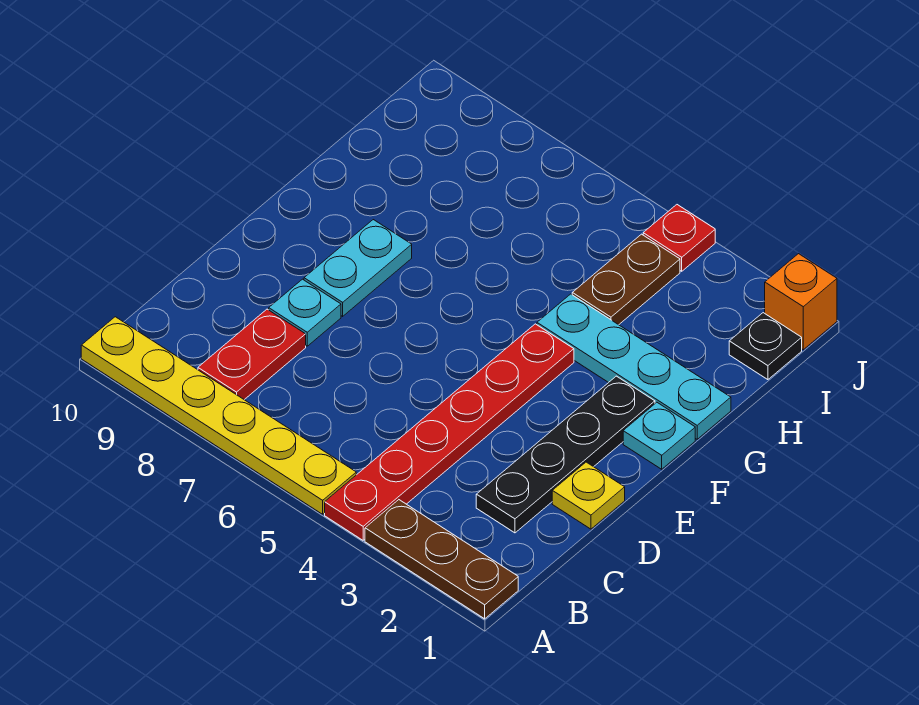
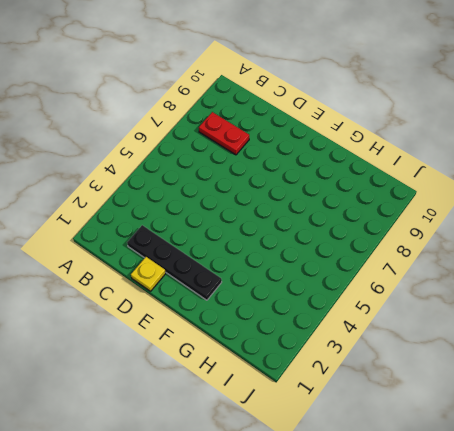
none -> brown 1x3 plate [365,500,518,619]
none -> red 1x6 plate [325,324,574,540]
none -> yellow 1x6 plate [81,317,356,514]

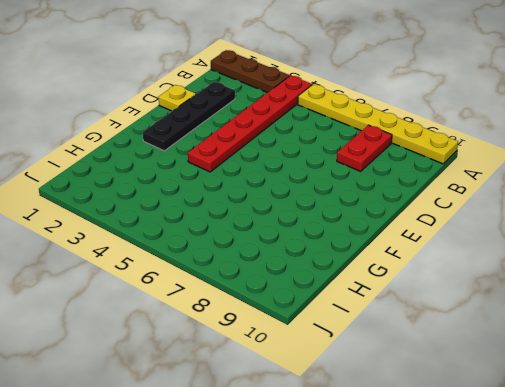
none -> cyan 1x1 plate [269,279,341,346]
none -> cyan 1x2 plate [304,220,412,316]
none -> cyan 1x1 plate [623,402,695,469]

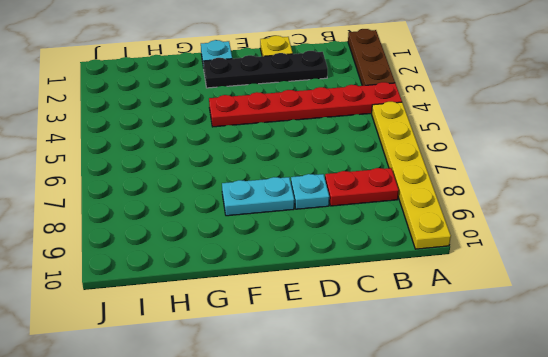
none -> cyan 1x4 plate [537,294,731,439]
none -> brown 1x2 plate [572,234,680,325]
none -> black 1x1 plate [729,313,802,380]

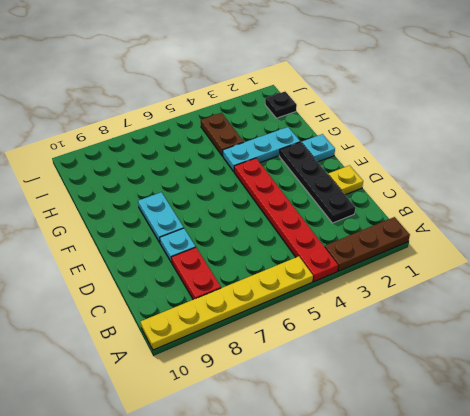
cyan 1x3 plate [223,127,300,172] -> cyan 1x4 plate [537,294,731,439]
none -> orange 1x1 brick [765,254,837,350]
none -> red 1x1 plate [643,205,715,271]

